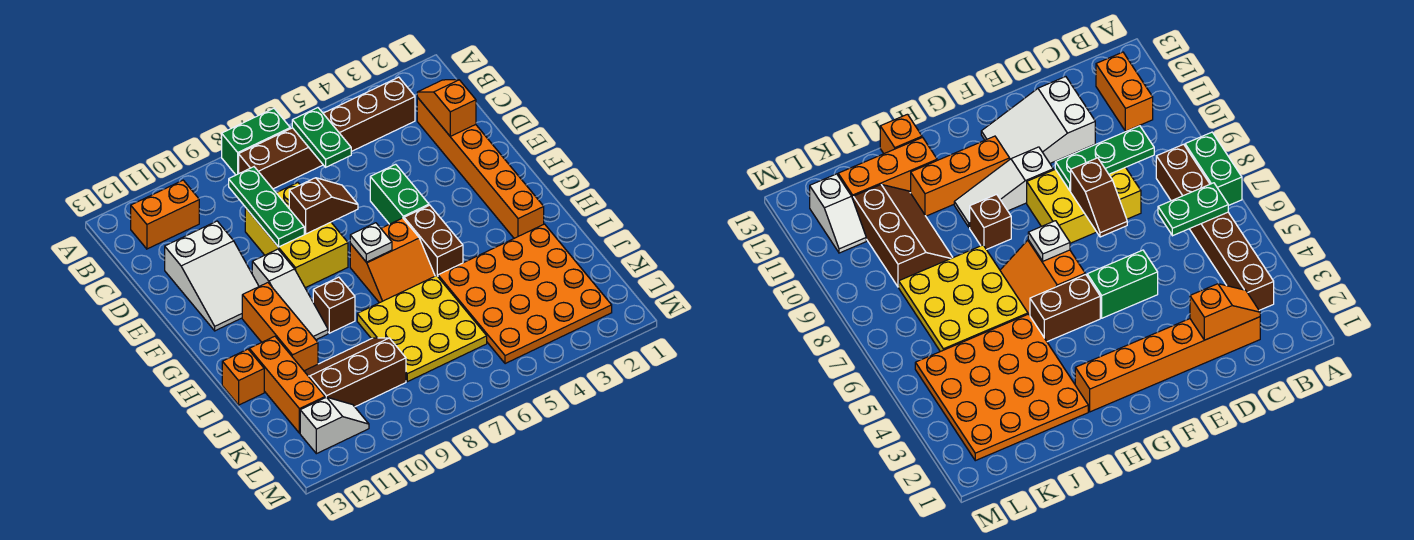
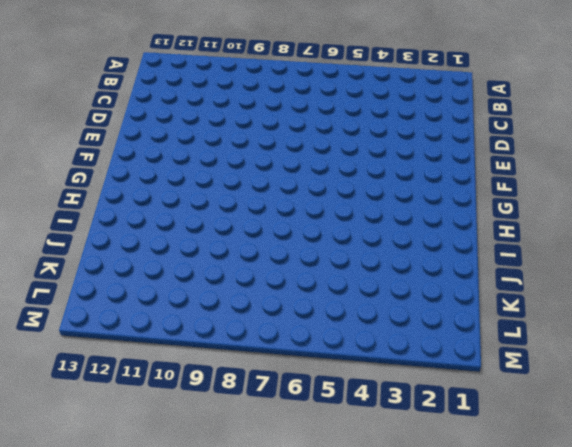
none -> green 1x2 brick [222,108,290,175]
none -> brown 1x6 brick [239,77,415,189]
none -> orange 1x2 brick [131,180,199,249]

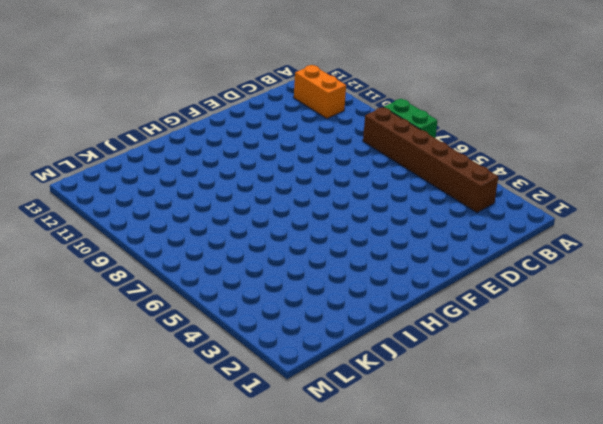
none -> orange 1x6 brick [417,97,544,238]
none -> yellow 2x3 brick [245,183,348,288]
none -> white 2x3 slope [165,221,259,331]

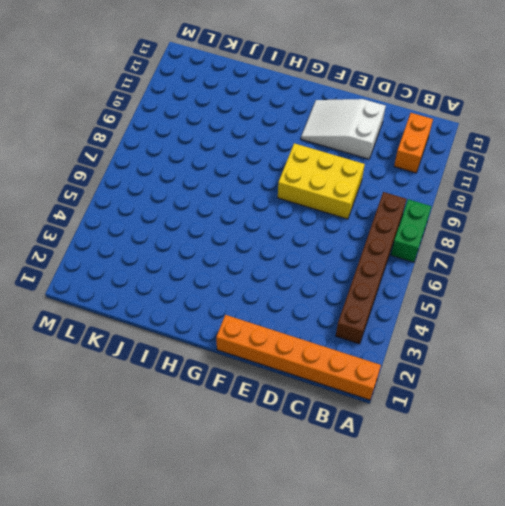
orange 1x6 brick [216,315,381,400] -> orange 1x6 brick moved to [417,97,544,238]
none -> green 1x2 brick [370,164,429,224]
none -> white 1x3 slope [252,249,328,340]
none -> brown 1x2 brick [404,205,463,276]

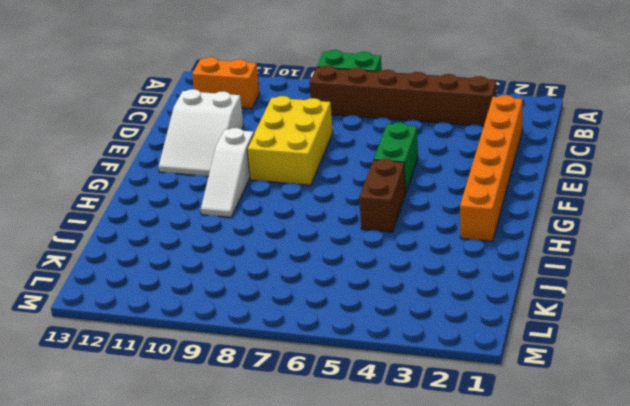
none -> orange 2x2 slope [350,218,435,303]
none -> orange 1x3 brick [242,283,318,371]
none -> brown 1x1 brick [313,277,355,333]

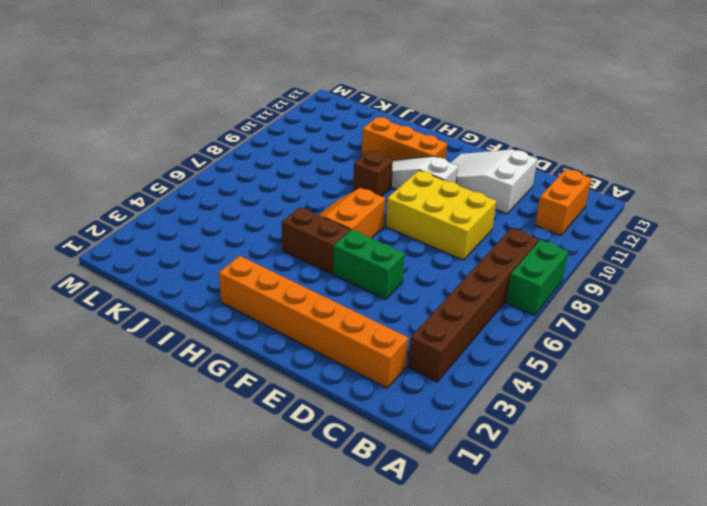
none -> orange 4x4 plate [438,224,612,364]
none -> yellow 3x3 plate [357,276,487,382]
none -> orange 1x3 brick [249,336,325,433]

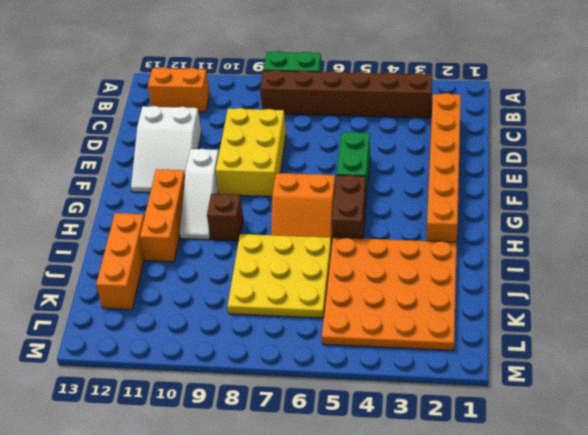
none -> orange 1x1 brick [222,349,264,405]
none -> brown 2x3 slope [304,338,406,407]
none -> white 1x2 slope [300,397,369,454]

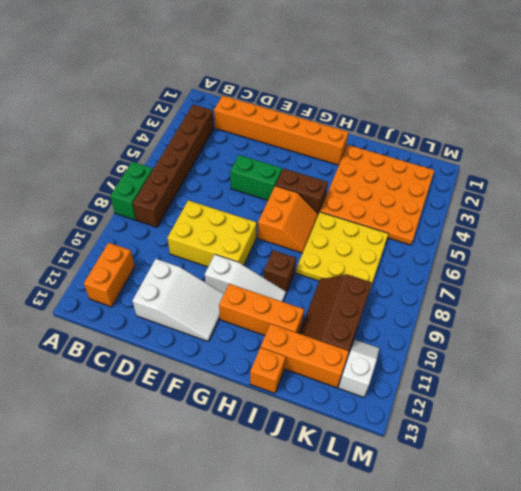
none -> green 1x2 plate [292,108,351,167]
none -> orange 1x2 slope [417,80,476,136]
none -> green 1x3 plate [229,167,304,247]

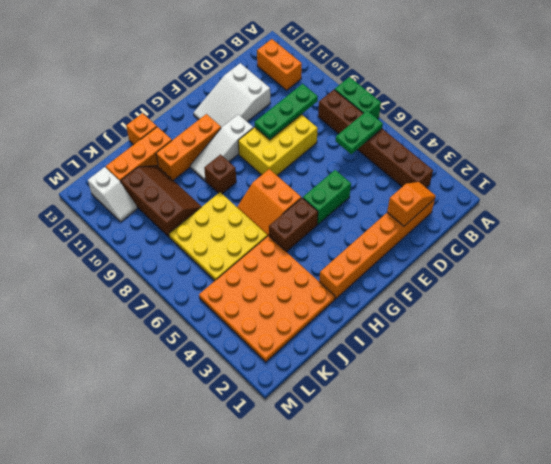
none -> brown 1x2 slope [289,178,358,234]
none -> white 1x1 plate [350,223,392,262]

